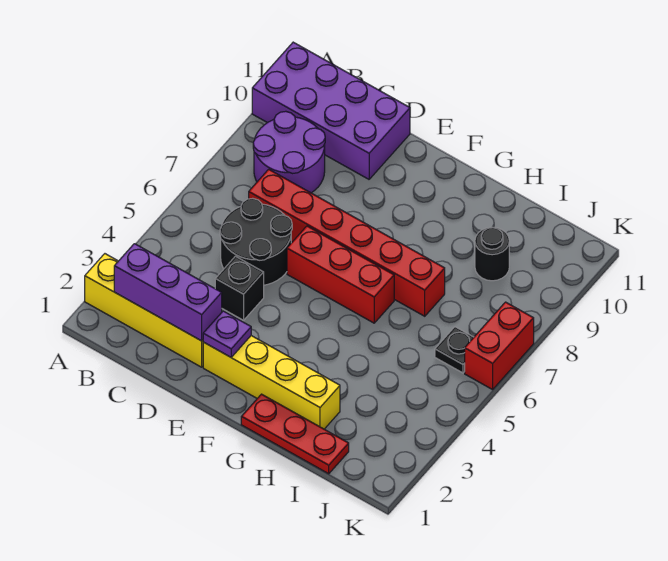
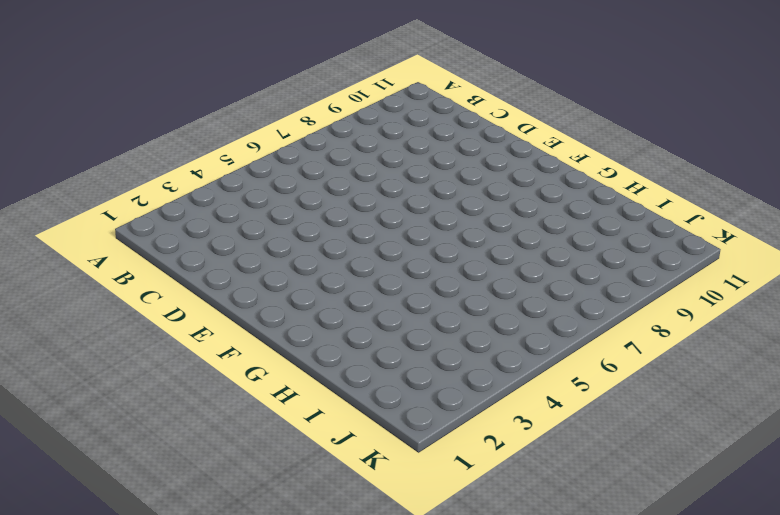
none -> yellow 1x4 brick [85,254,203,367]
none -> purple 2x4 brick [252,42,410,179]
none -> purple 2x2 round brick [253,111,325,193]

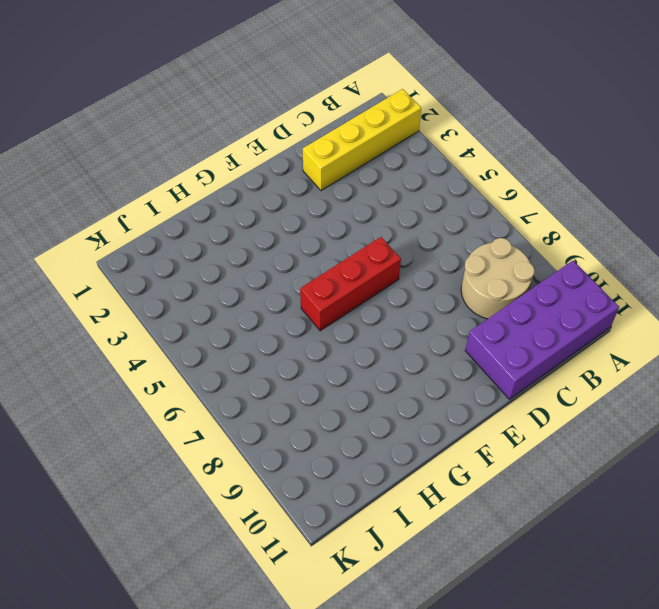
tan 2x2 round brick [461,238,534,319] -> purple 2x2 round brick [253,111,325,193]
none -> black 2x2 round brick [220,198,292,285]
none -> red 1x6 brick [249,169,445,316]
none -> black 1x1 brick [215,256,264,320]

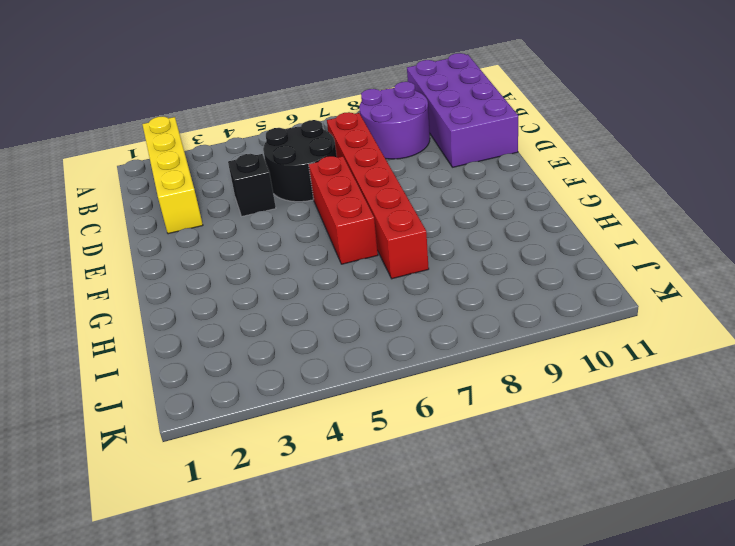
none -> yellow 1x4 brick [203,336,340,429]
none -> red 1x3 plate [241,394,349,474]
none -> black 1x1 round brick [475,227,509,281]

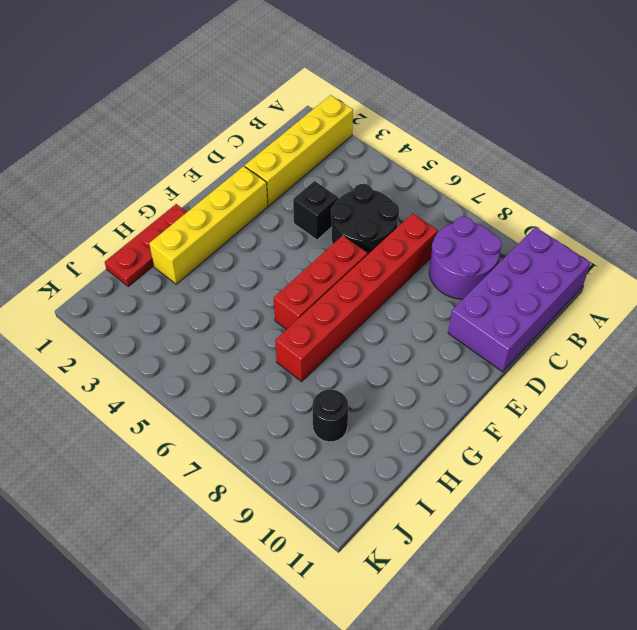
none -> black 1x1 plate [435,327,474,373]
none -> red 1x2 brick [465,302,534,390]
none -> purple 1x3 brick [114,244,222,341]

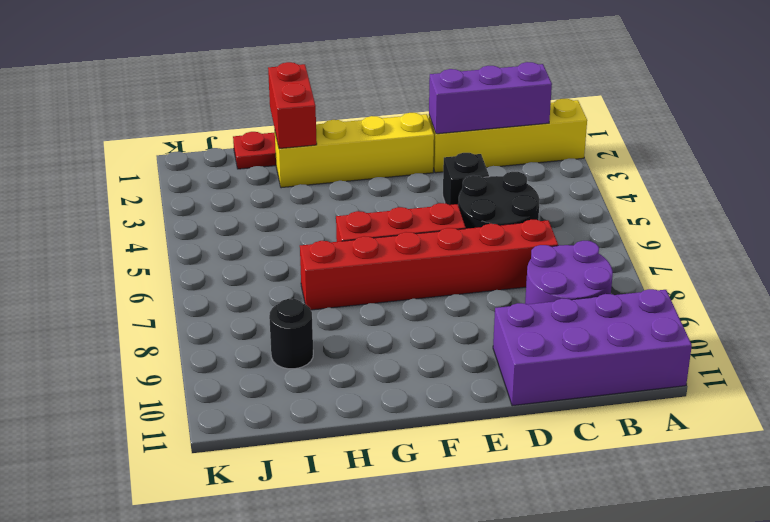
red 1x2 brick [268,62,317,149] -> red 1x2 brick moved to [465,302,534,390]
none -> black 1x1 plate [435,327,474,373]
none -> purple 1x1 plate [203,311,251,357]

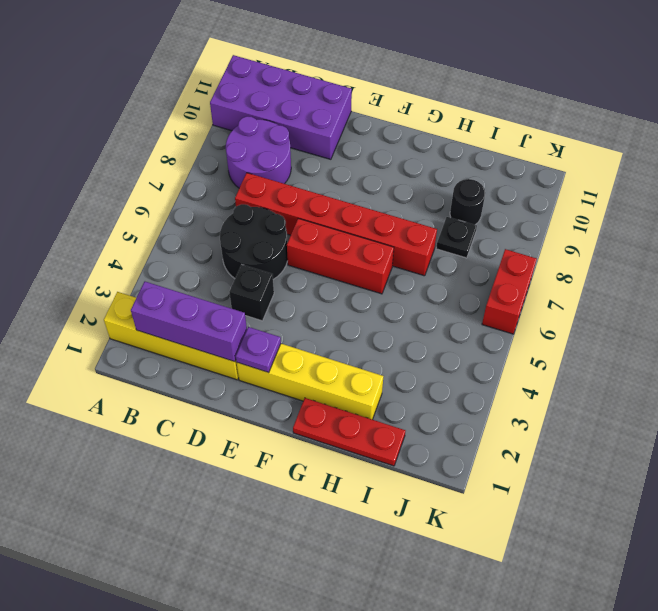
black 1x1 plate [436,217,477,258] -> black 1x1 plate moved to [435,327,474,373]

